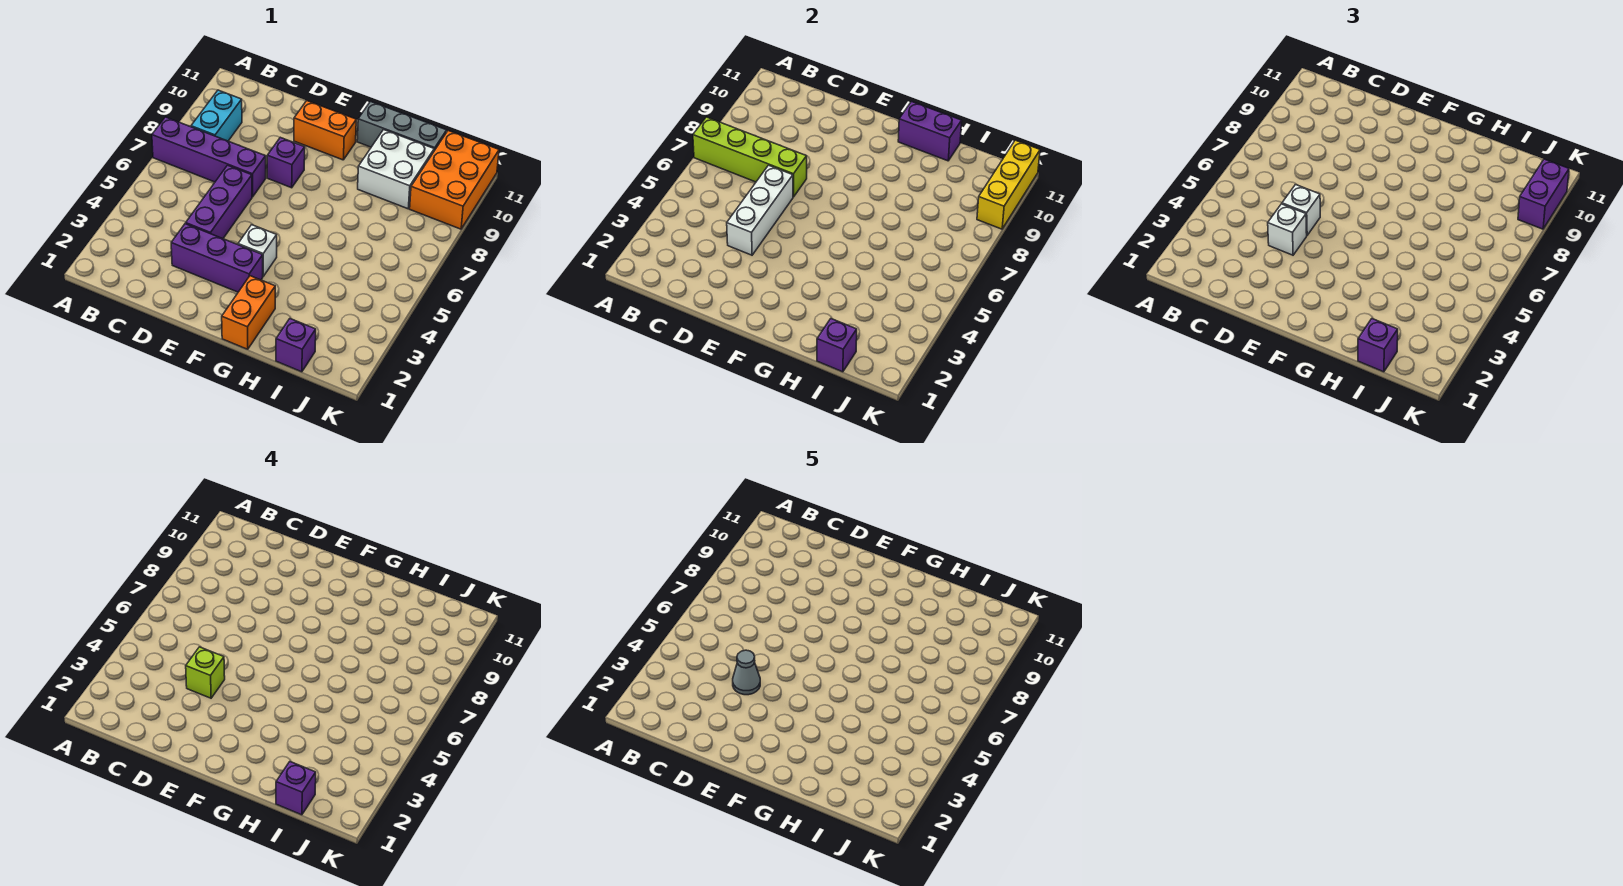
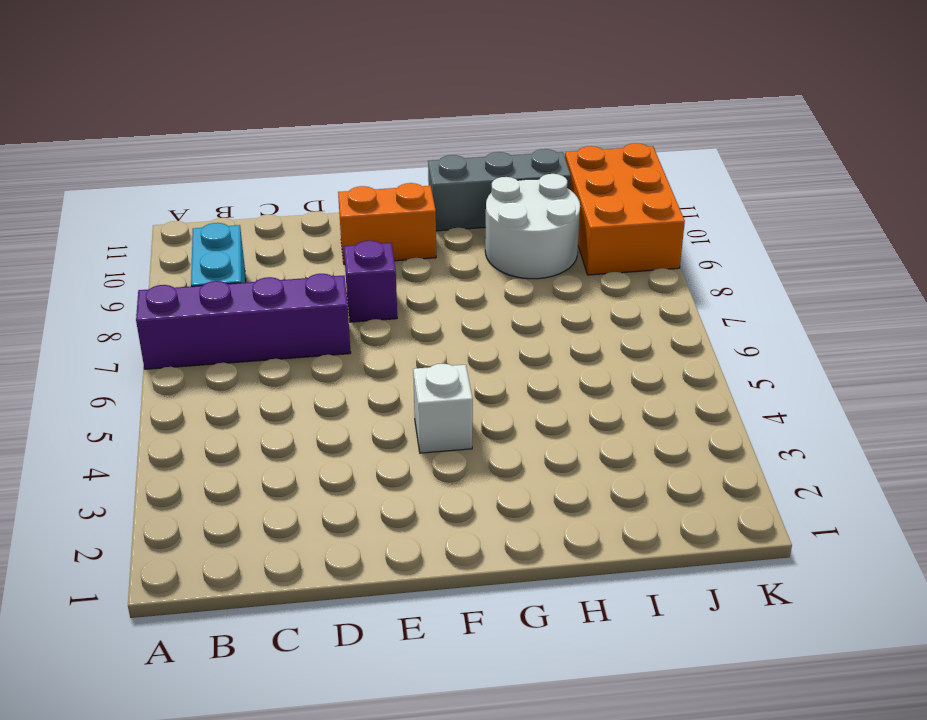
white 2x2 round brick [485,174,580,279] -> white 2x2 brick [358,130,434,209]
none -> purple 1x3 brick [171,224,263,292]
none -> purple 1x3 brick [186,165,252,239]
none -> orange 1x2 brick [222,276,275,349]

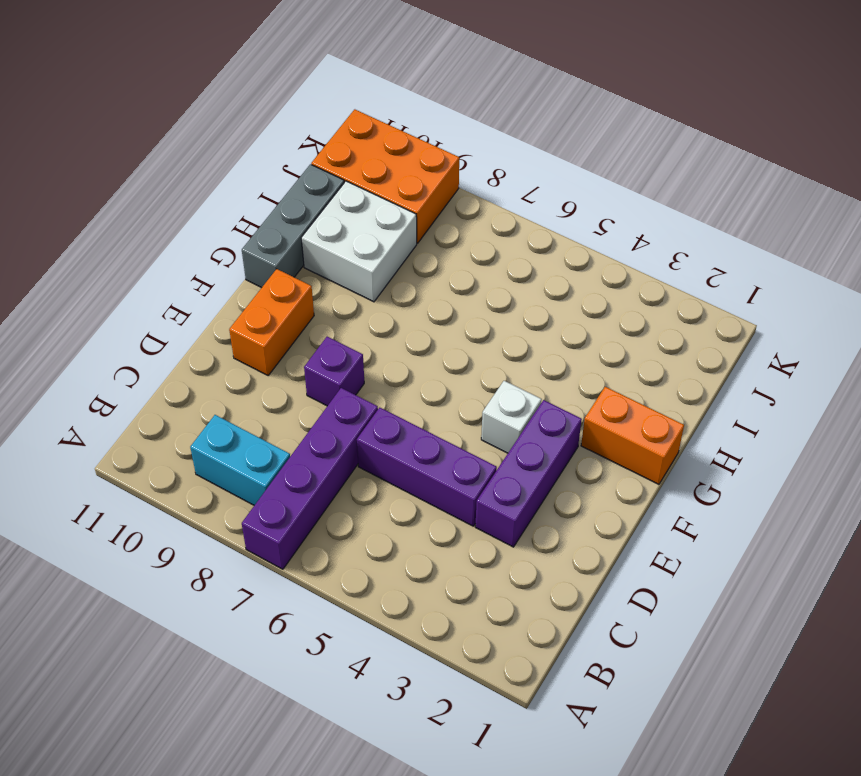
none -> purple 1x1 brick [276,319,316,372]
none -> lime 1x4 brick [693,117,807,197]
none -> white 1x3 brick [727,165,793,255]

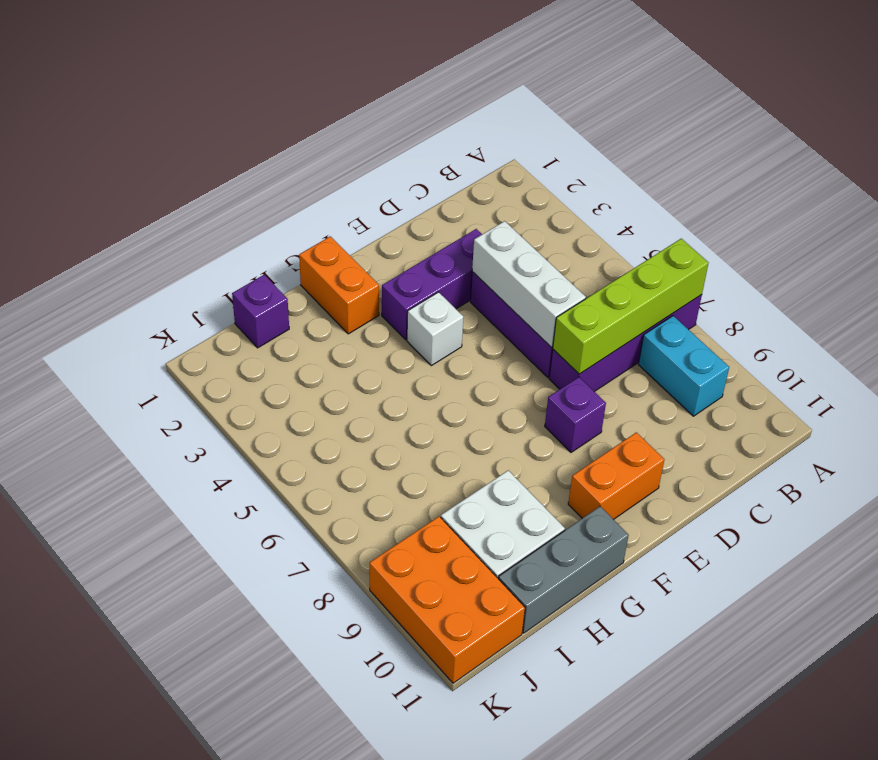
none -> purple 1x2 brick [898,102,962,161]
none -> purple 1x1 brick [817,319,857,372]
none -> yellow 1x3 brick [977,140,1040,229]

